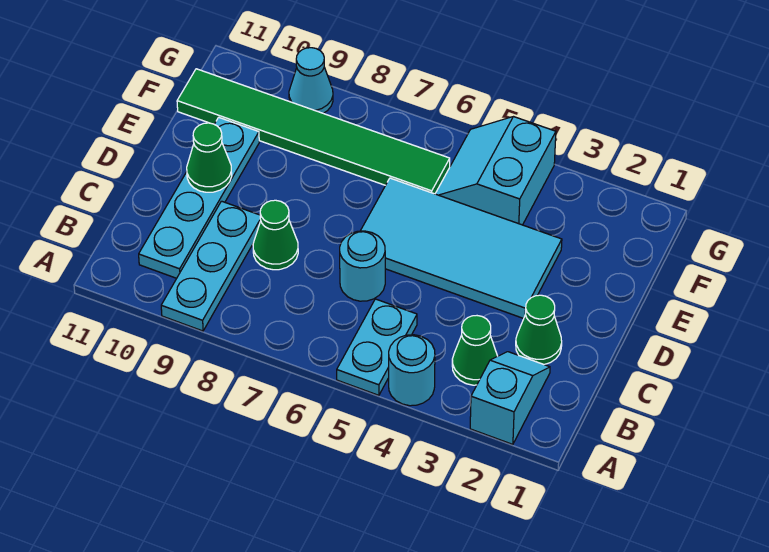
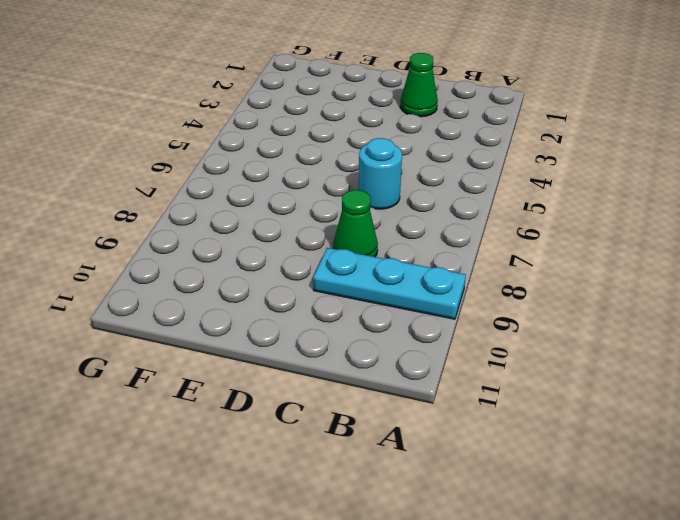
none -> cyan 1x2 slope [470,352,550,444]
none -> cyan 1x1 round brick [389,335,435,406]
none -> cyan 1x2 plate [337,299,417,395]

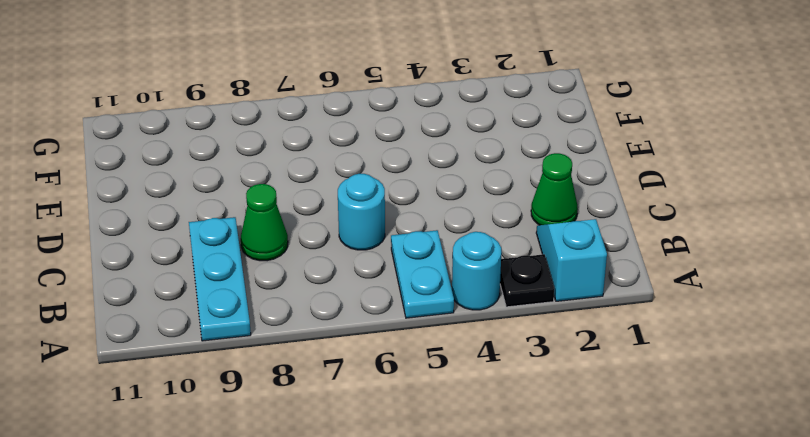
black 1x1 plate [500,254,554,307] -> none
none -> green 1x1 cone [452,316,497,385]
none -> cyan 1x4 plate [139,117,259,278]
none -> cyan 2x4 tile [361,178,562,319]

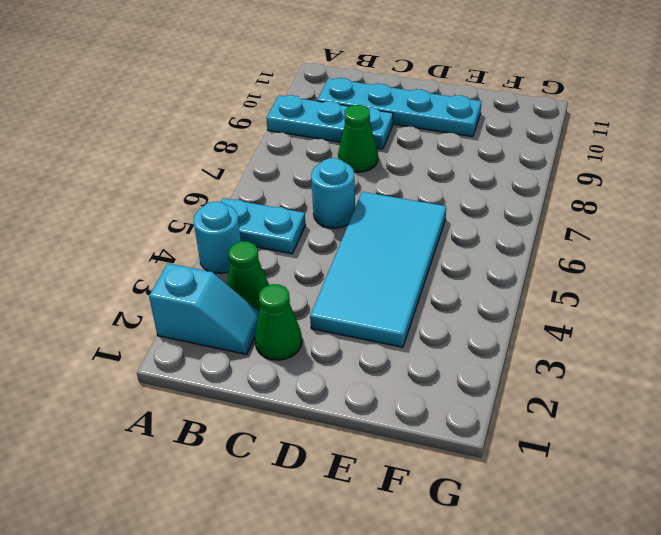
none -> cyan 2x2 slope [435,117,556,225]
none -> green 1x6 tile [177,69,450,194]
none -> cyan 1x1 cone [289,48,333,113]

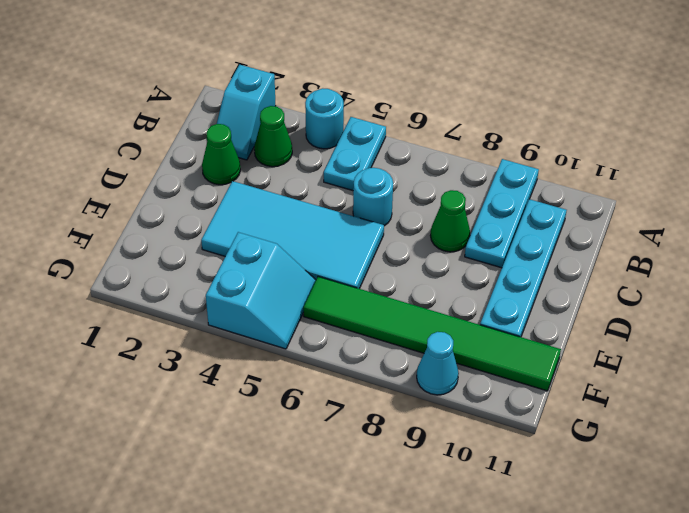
none -> green 1x1 cone [187,123,232,192]

